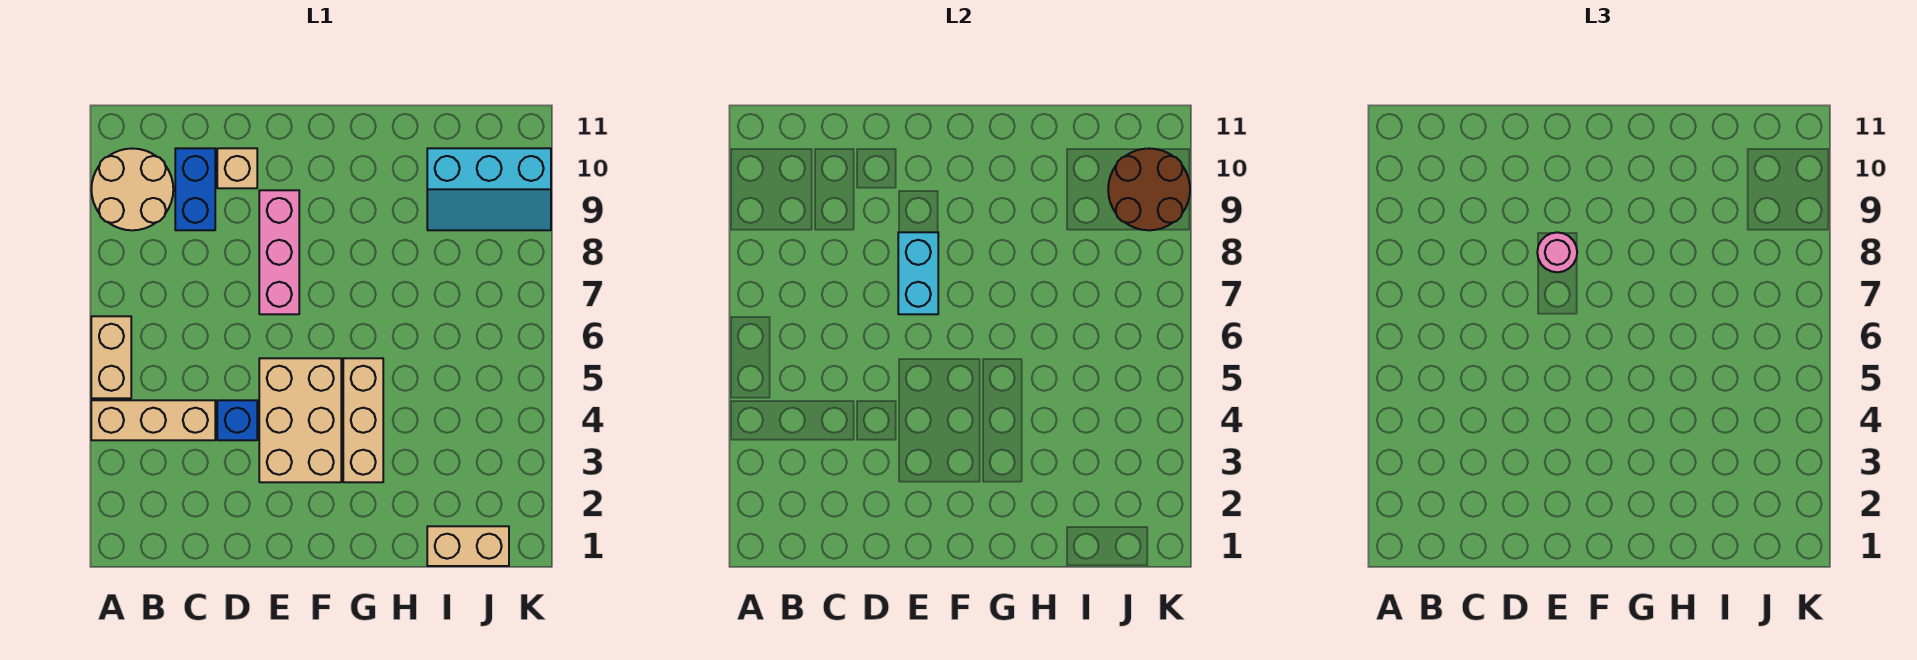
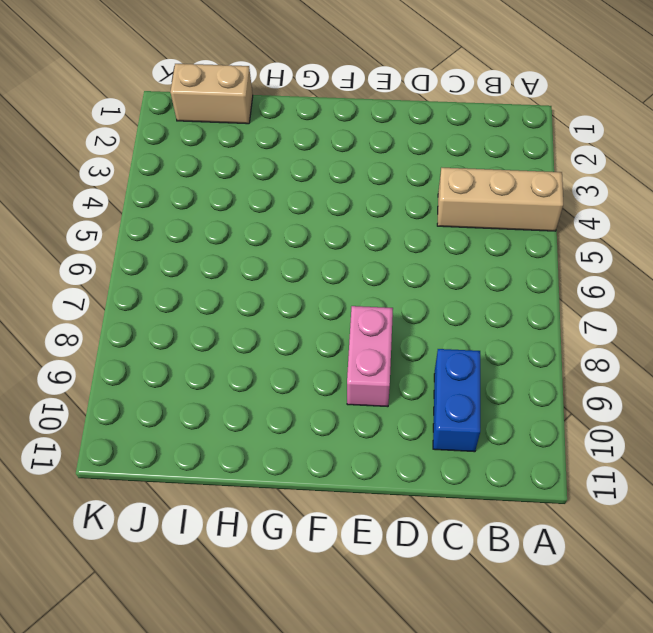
pink 1x2 brick [347,306,393,407] -> pink 1x3 brick [259,190,299,314]
none -> tan 1x2 brick [91,316,131,398]
none -> tan 2x2 round brick [91,148,173,230]
none -> blue 1x1 brick [217,400,257,440]

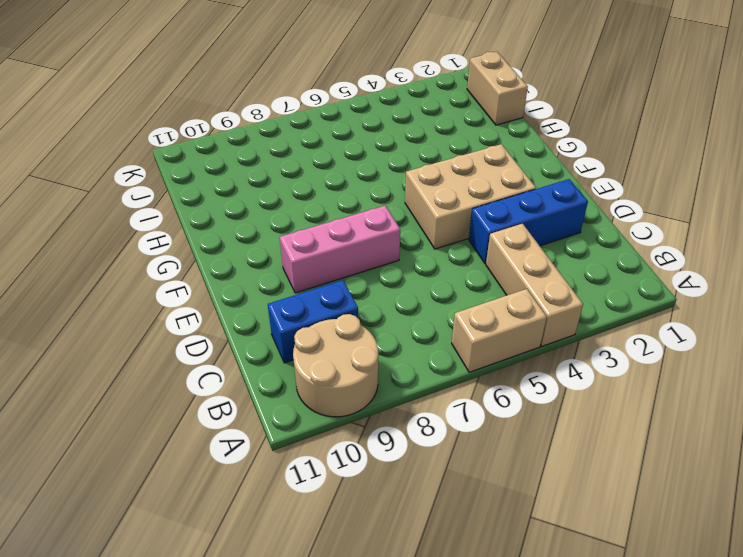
blue 1x3 brick [469,179,588,264] -> blue 1x1 brick [217,400,257,440]
none -> tan 1x1 brick [217,148,257,188]
none -> tan 1x3 brick [343,358,383,482]
none -> cyan 2x3 slope [427,148,551,230]

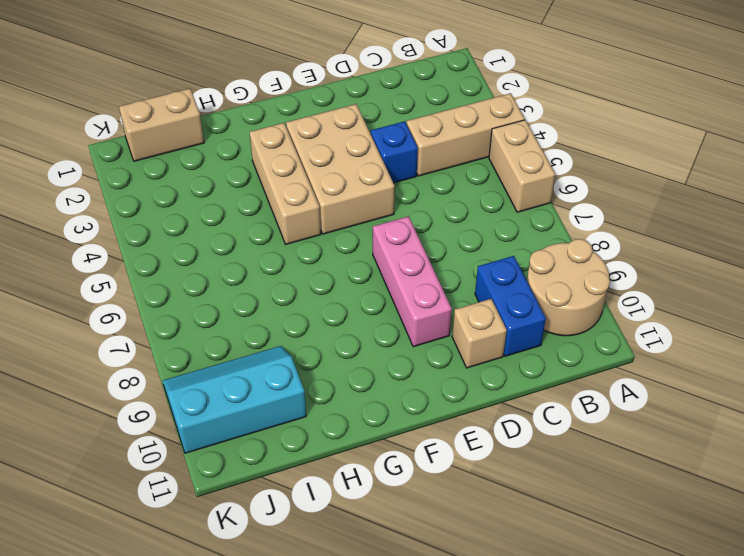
none -> cyan 1x2 brick [898,232,938,314]
none -> brown 2x2 round brick [1108,148,1190,230]
none -> pink 1x1 round brick [1537,232,1577,272]

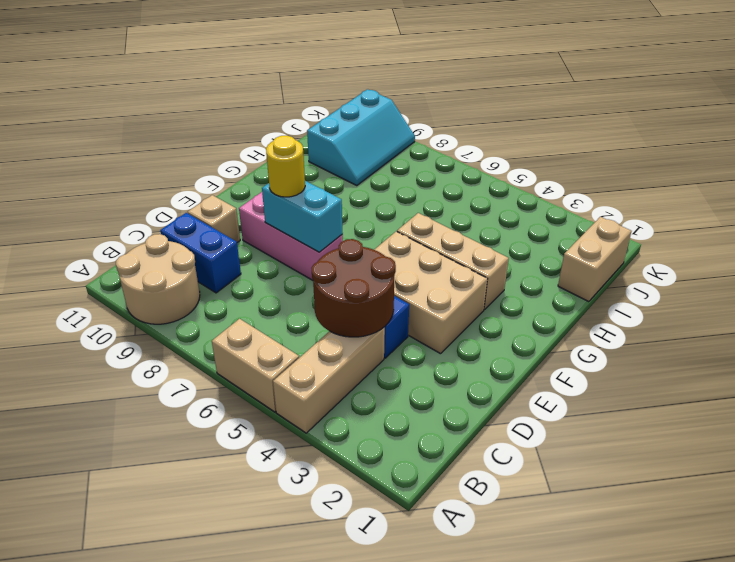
brown 2x2 round brick [312,239,396,337] -> brown 2x2 round brick moved to [1108,148,1190,230]
yellow 1x1 round brick [266,136,305,197] -> pink 1x1 round brick [1537,232,1577,272]

